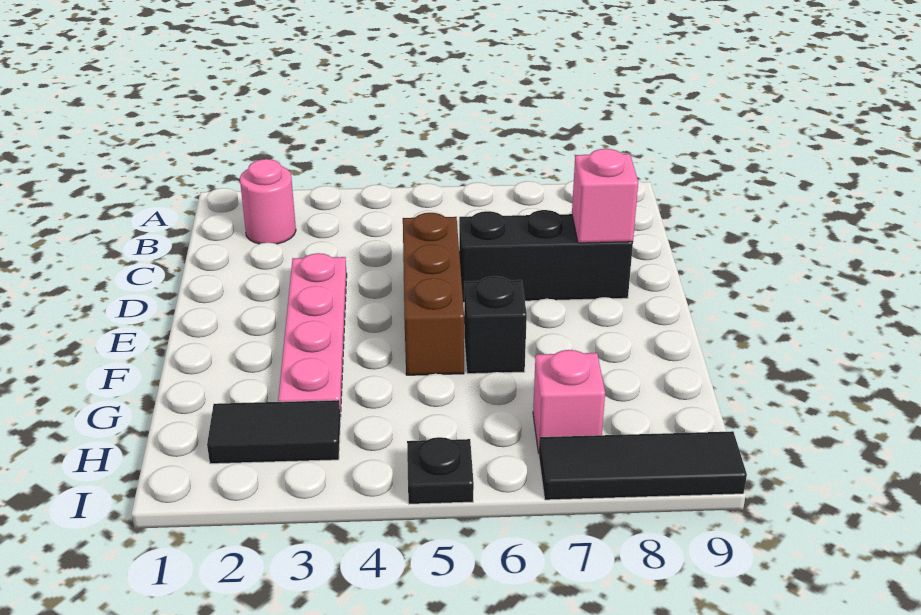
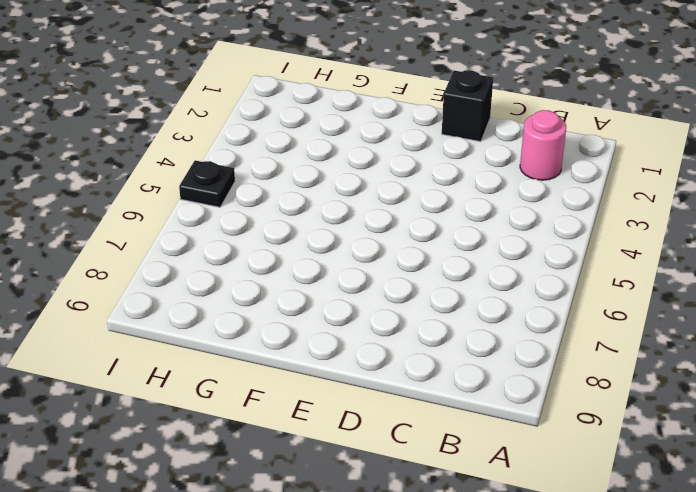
black 1x1 brick [442,70,493,142] -> black 1x1 brick moved to [464,276,527,374]
none -> pink 1x4 plate [278,253,347,417]
none -> brown 1x3 brick [403,213,464,375]

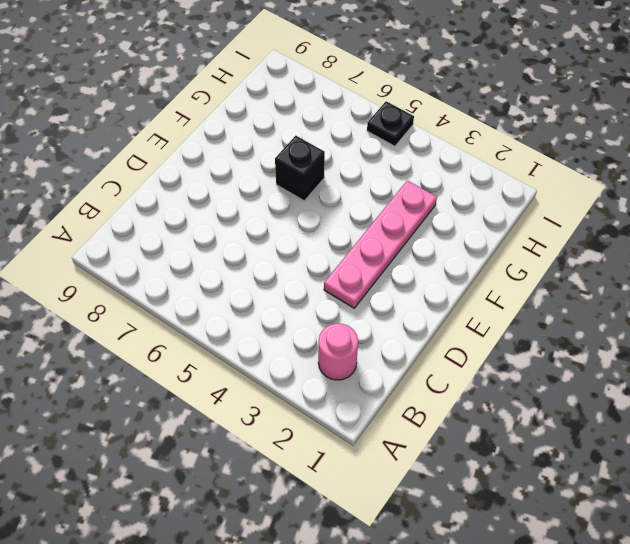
none -> brown 1x3 brick [403,213,464,375]
none -> black 1x3 brick [459,210,633,303]

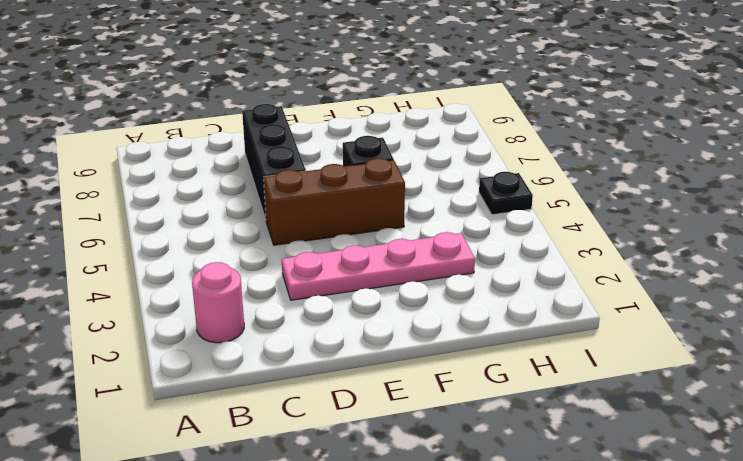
none -> black 1x2 tile [207,400,341,464]
none -> pink 1x1 brick [533,350,605,454]

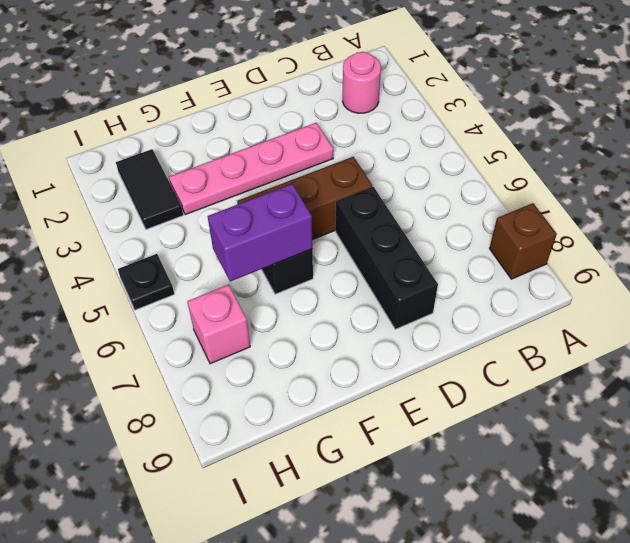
brown 1x1 brick [490,203,557,279] -> none
purple 1x2 brick [208,184,312,281] -> none
none -> black 1x3 tile [539,431,747,500]
none -> pink 1x1 brick [572,149,638,243]

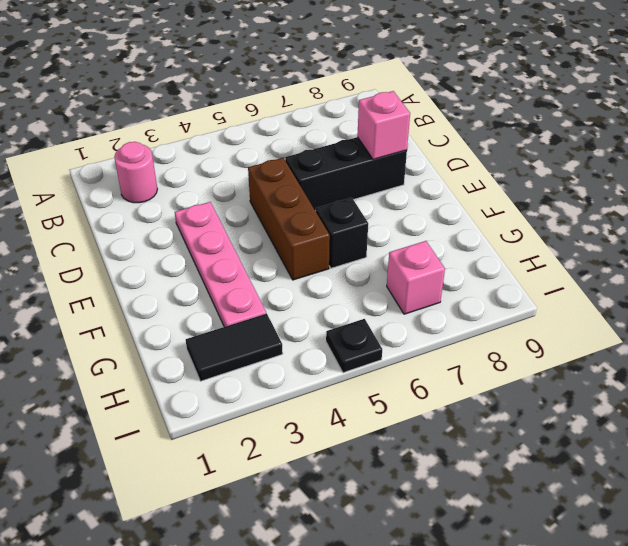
none -> black 1x3 tile [539,431,747,500]

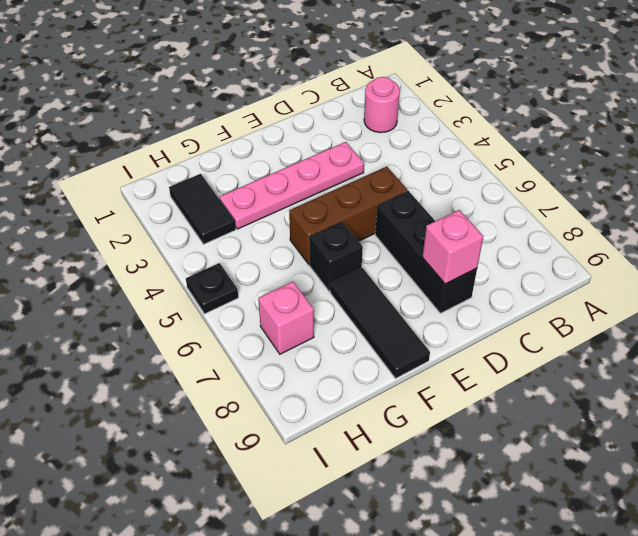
black 1x3 tile [330,268,430,378] -> black 1x3 tile moved to [539,431,747,500]

